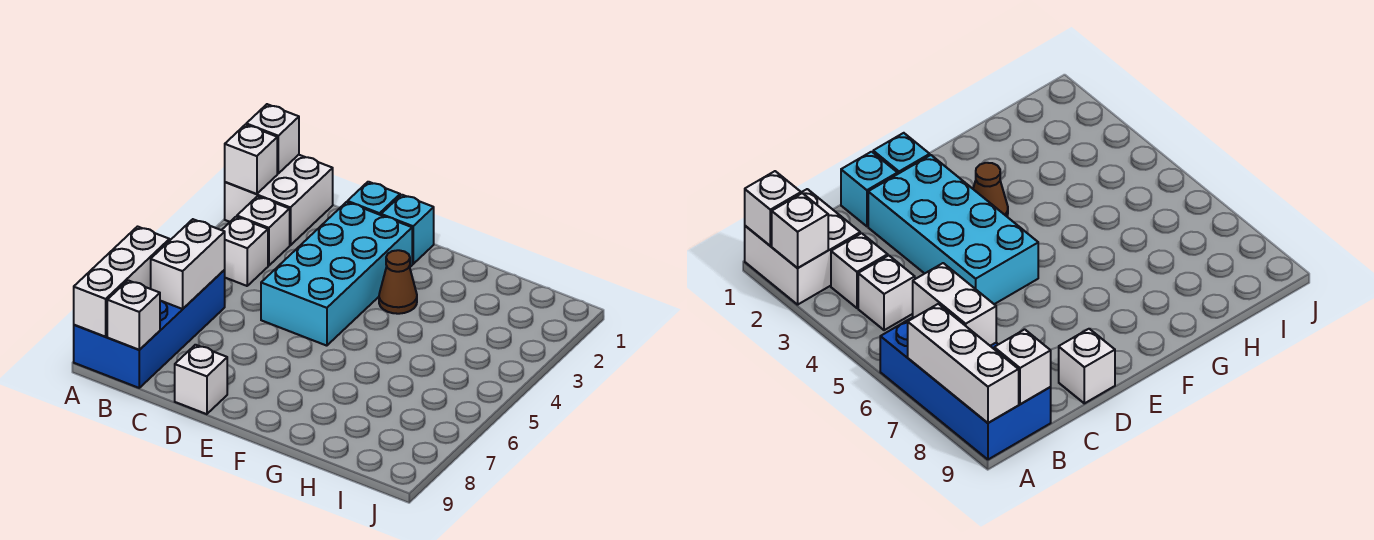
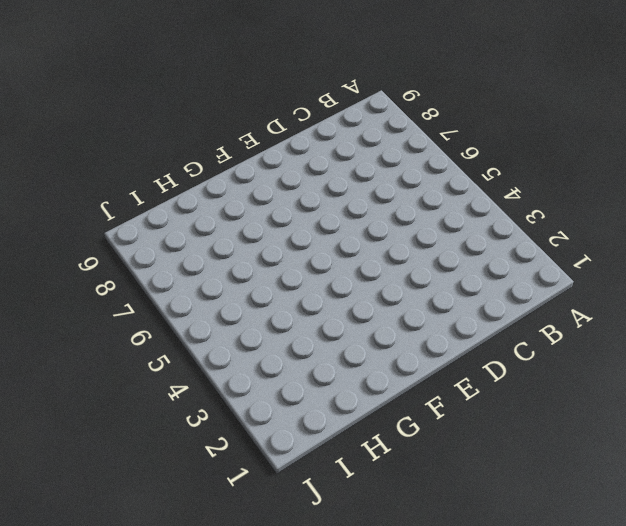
none -> white 2x2 brick [225,155,333,245]
none -> blue 2x4 brick [74,270,225,388]
none -> white 1x1 brick [237,196,290,266]

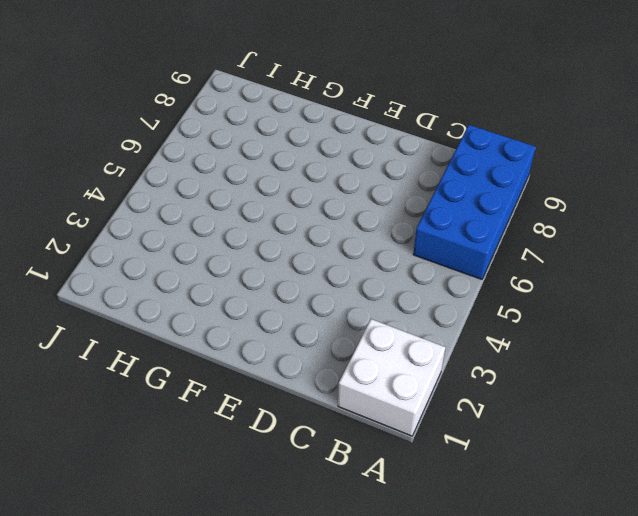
none -> white 1x1 brick [237,196,290,266]
none -> white 1x1 brick [222,217,268,286]
none -> cyan 1x1 brick [347,182,400,215]

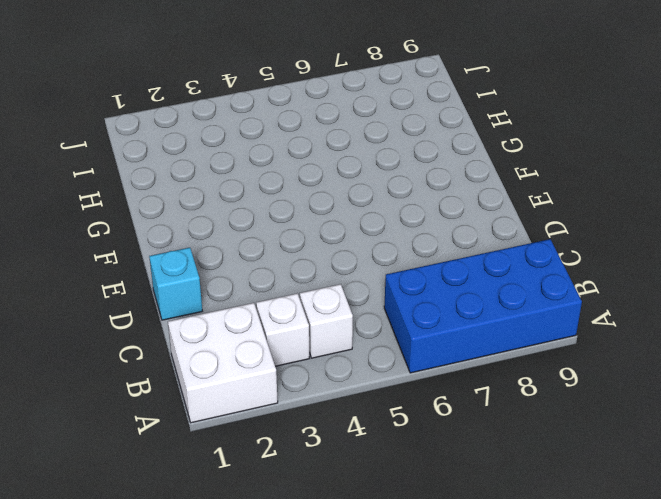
none -> cyan 2x4 brick [261,202,412,346]
none -> white 1x1 brick [175,345,227,414]
none -> cyan 1x1 brick [381,195,434,264]

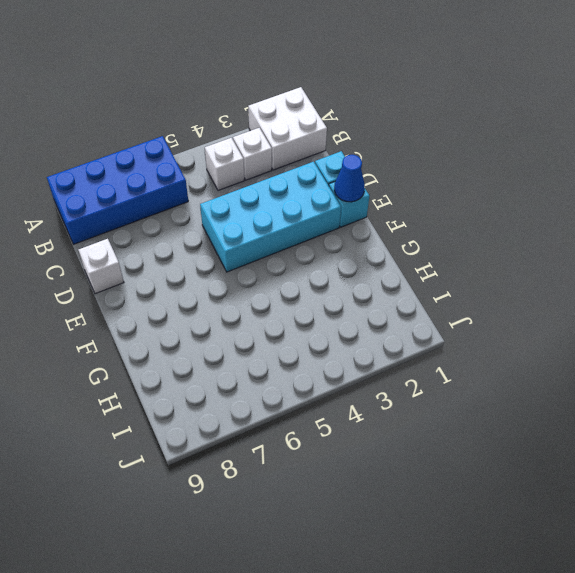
blue 1x1 cone [334,155,365,202] -> none
none -> brown 1x1 cone [379,250,417,314]
none -> white 1x1 brick [246,104,299,173]
none -> white 1x1 brick [225,125,277,194]

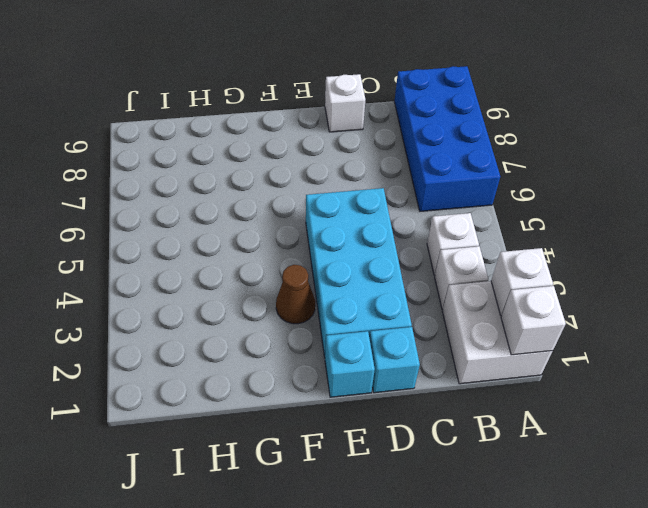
none -> white 1x3 brick [74,227,169,337]
none -> white 1x2 brick [151,219,225,309]
none -> white 1x1 brick [107,280,160,350]

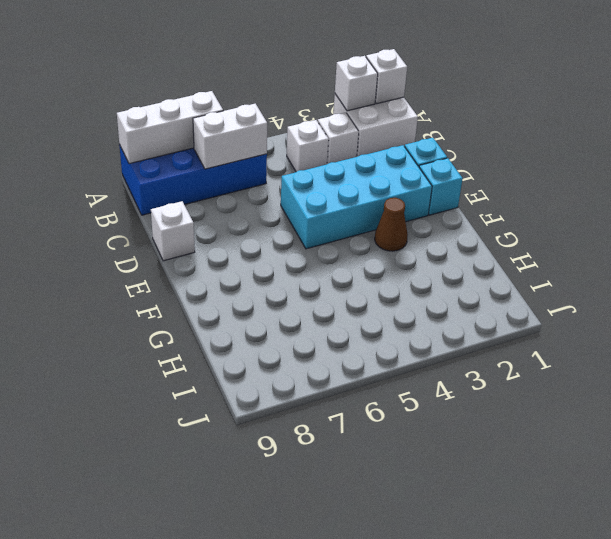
none -> white 1x1 brick [107,280,160,350]

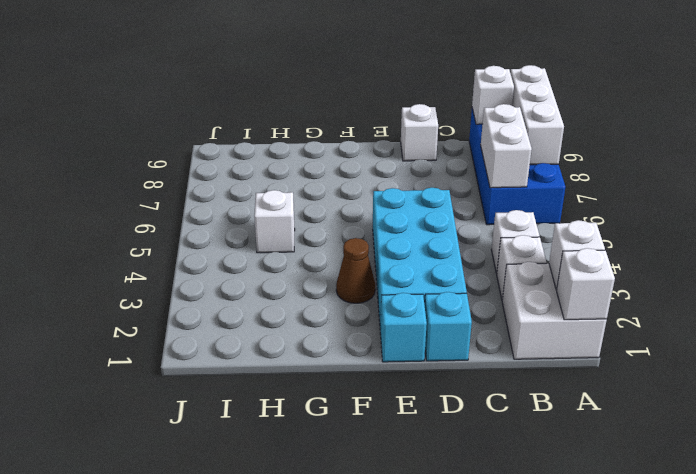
white 1x1 brick [254,190,295,253] -> none

